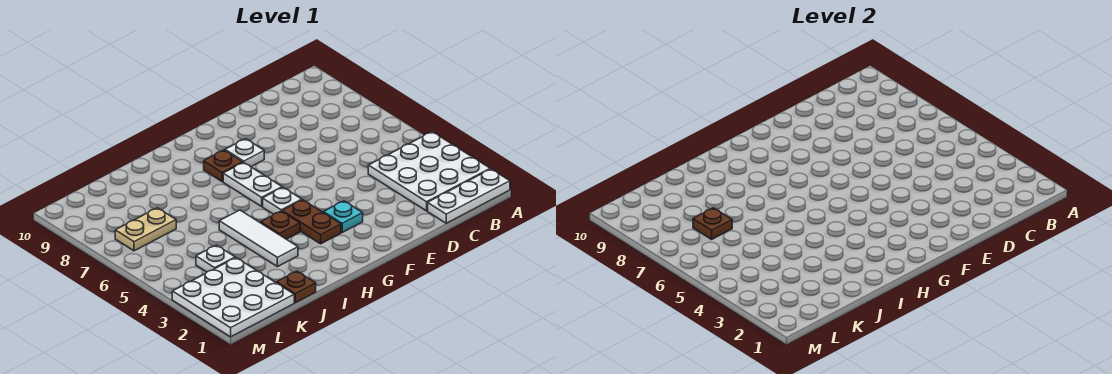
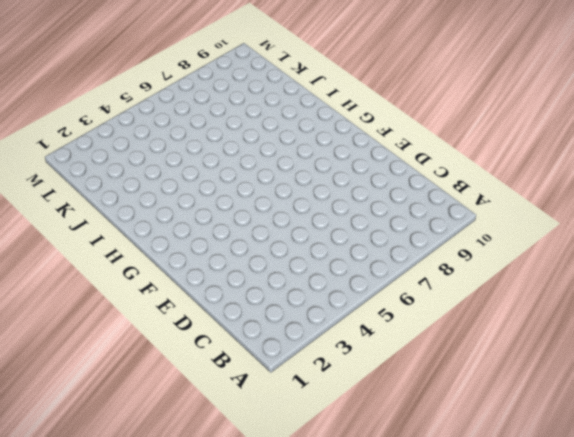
none -> white 1x3 plate [428,169,510,223]
none -> white 3x3 plate [368,132,490,211]
none -> cyan 1x1 plate [323,201,363,232]

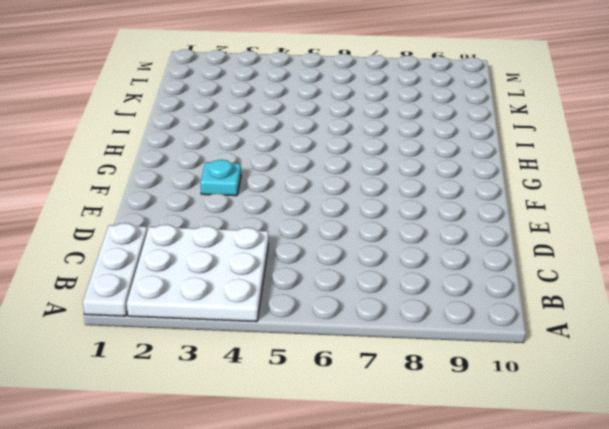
none -> white 1x1 plate [225,139,264,167]
none -> brown 1x2 plate [282,200,341,244]
none -> white 1x1 plate [263,188,302,214]

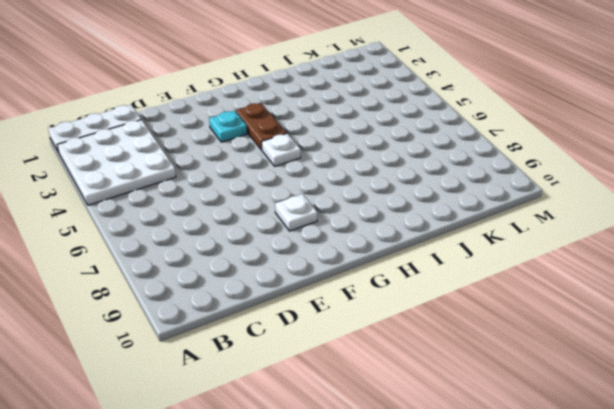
none -> white 1x2 plate [223,162,282,206]
none -> brown 1x1 plate [204,150,243,182]
none -> brown 1x1 plate [261,211,300,239]

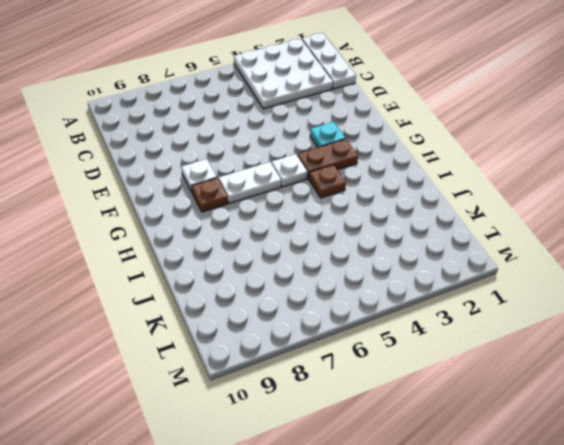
none -> white 1x3 tile [219,210,298,267]
none -> brown 1x1 plate [277,271,316,303]
none -> white 3x3 plate [172,258,294,337]

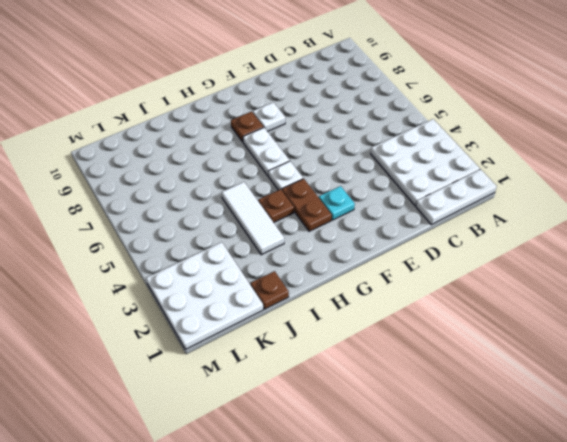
none -> white 1x1 plate [196,245,235,272]
none -> tan 1x2 plate [115,208,176,251]
none -> brown 1x1 plate [693,208,732,239]

